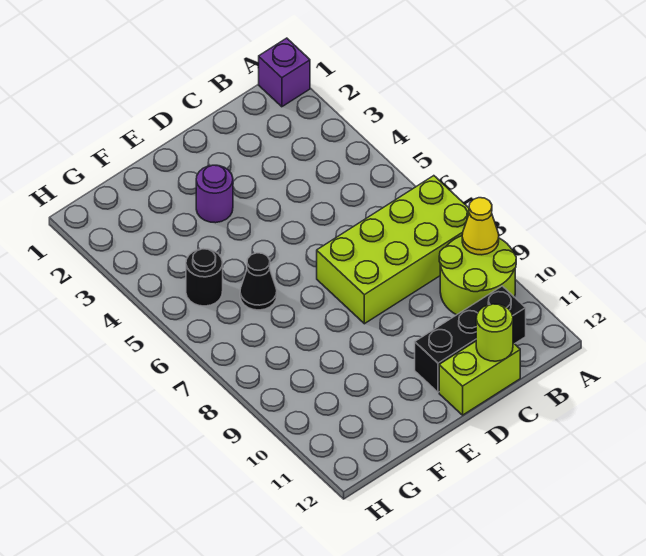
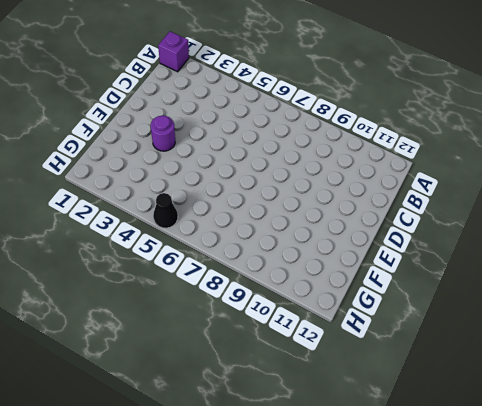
black 1x1 cone [153,193,178,228] -> black 1x1 cone moved to [240,253,277,310]
none -> lime 2x4 brick [317,176,469,324]
none -> lime 2x2 round brick [439,236,516,315]

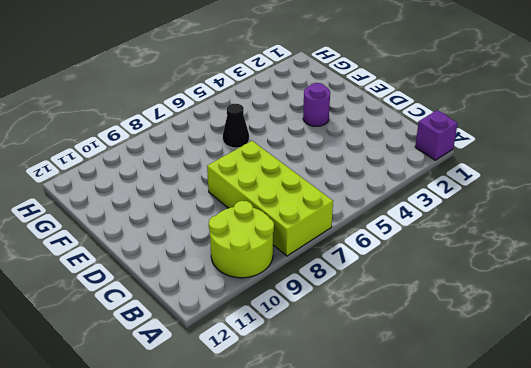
none -> black 1x3 brick [415,286,526,392]
none -> lime 1x2 brick [439,341,520,415]

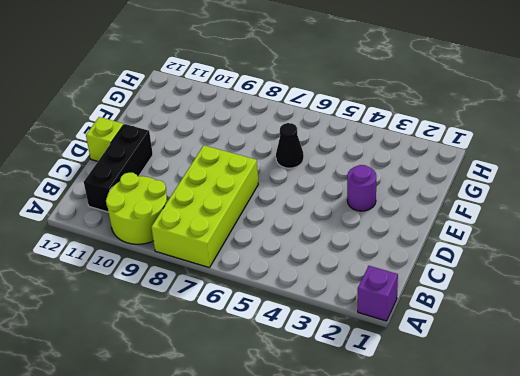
lime 1x1 brick [86,117,123,161] -> lime 1x2 brick [439,341,520,415]
none -> black 1x1 round brick [186,249,223,306]
none -> yellow 1x1 cone [462,198,499,255]

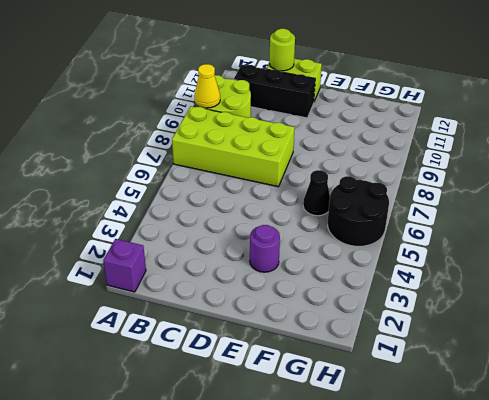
black 2x2 round brick [328,176,389,246] -> black 1x1 round brick [186,249,223,306]

